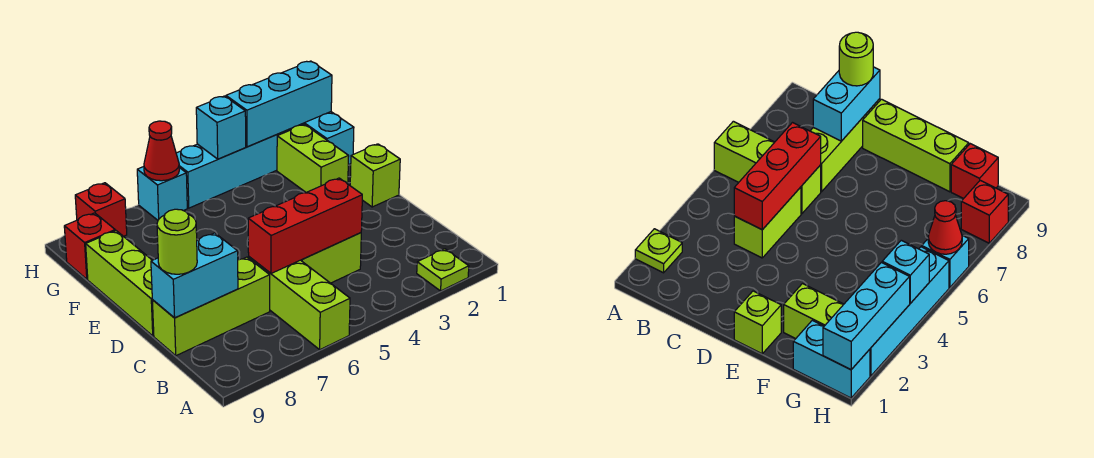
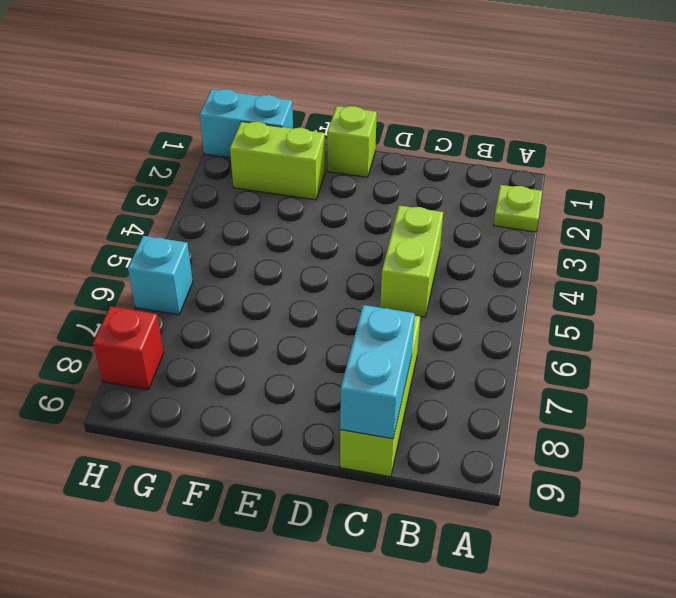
none -> lime 1x3 brick [249,257,350,350]
none -> lime 1x3 brick [86,231,154,336]
none -> red 1x1 brick [64,213,115,279]

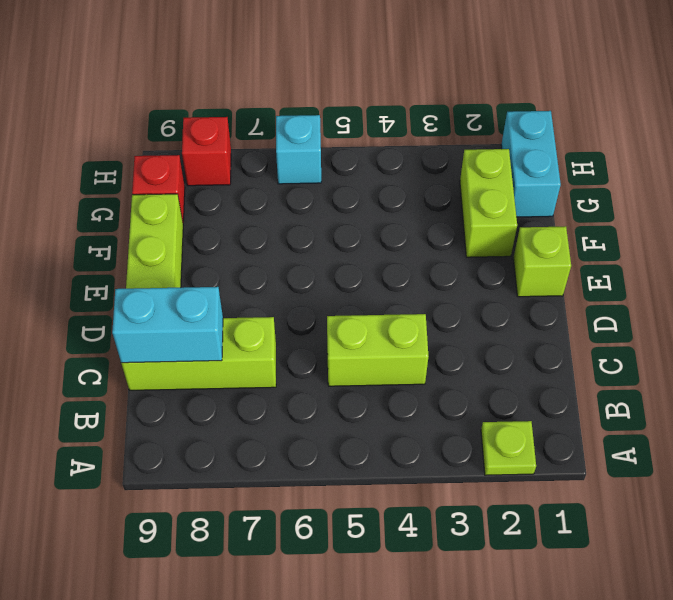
none -> lime 1x3 brick [249,257,350,350]
none -> cyan 1x4 brick [176,124,303,208]
none -> red 1x3 brick [248,178,362,273]

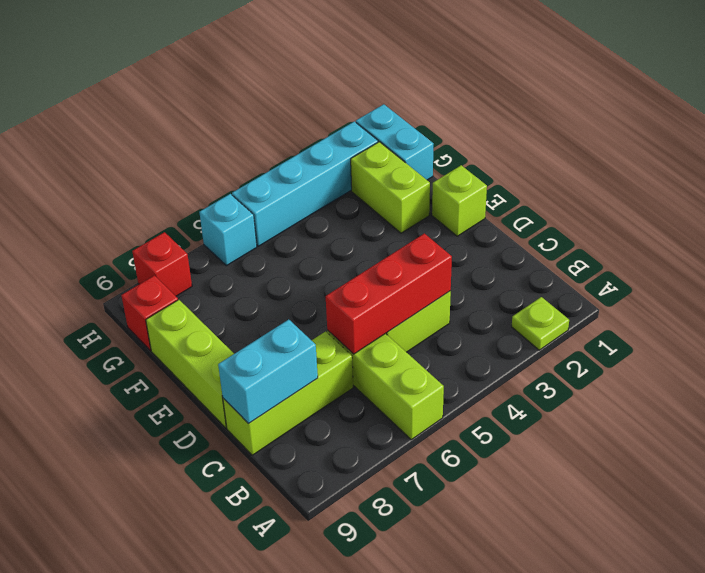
none -> cyan 1x3 brick [226,61,332,147]
none -> cyan 1x1 brick [196,96,246,159]
none -> red 1x1 cone [144,121,179,181]

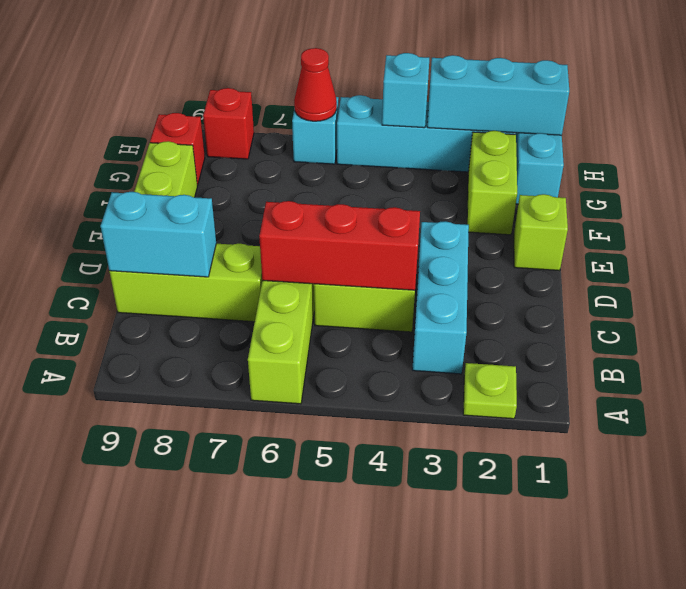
cyan 1x3 brick [412,221,469,374] -> none
none -> lime 1x1 round brick [157,209,197,274]

